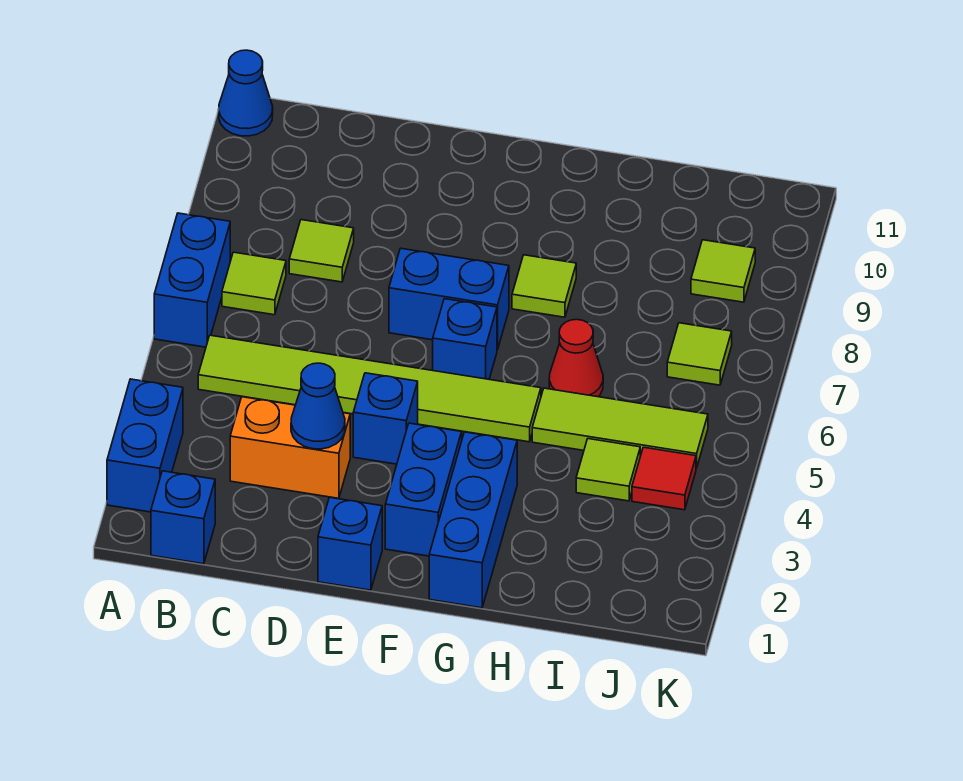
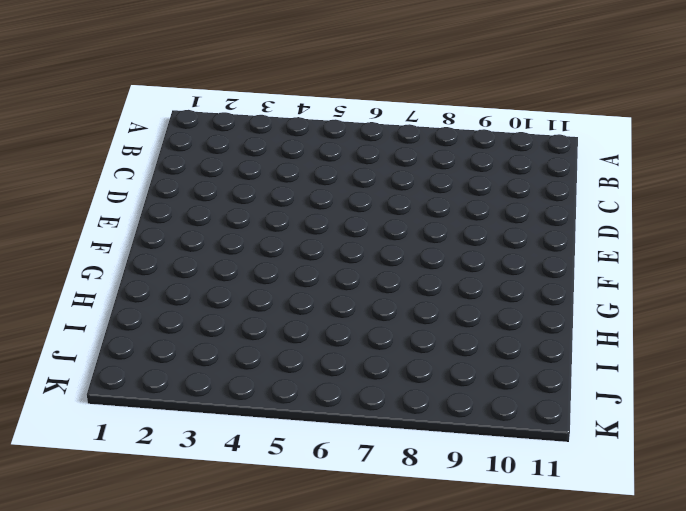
none -> blue 1x2 brick [107,379,183,512]
none -> blue 1x2 brick [154,213,230,347]
none -> blue 1x1 cone [219,50,273,136]

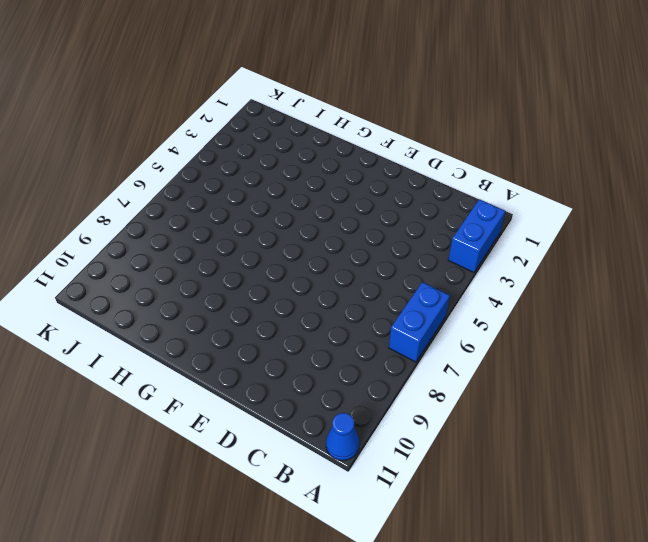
none -> blue 1x1 brick [151,471,215,564]
none -> lime 1x6 tile [198,335,541,442]
none -> lime 1x1 tile [222,252,286,315]

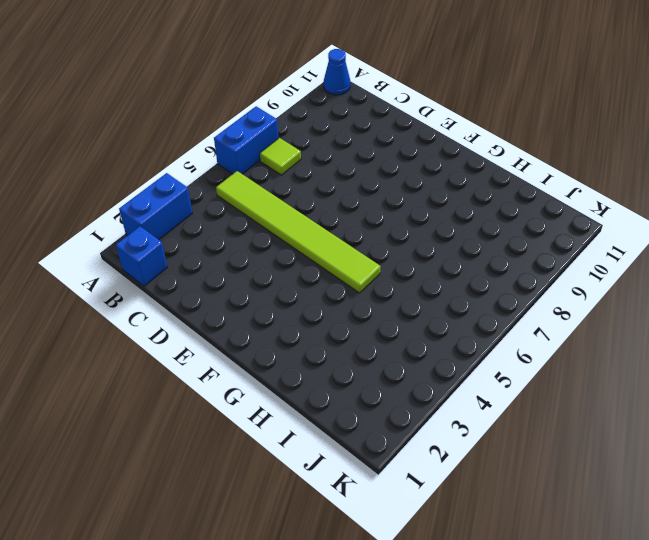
none -> orange 1x2 brick [230,397,350,498]
none -> lime 1x1 tile [289,220,354,282]
none -> blue 1x1 brick [318,497,382,590]

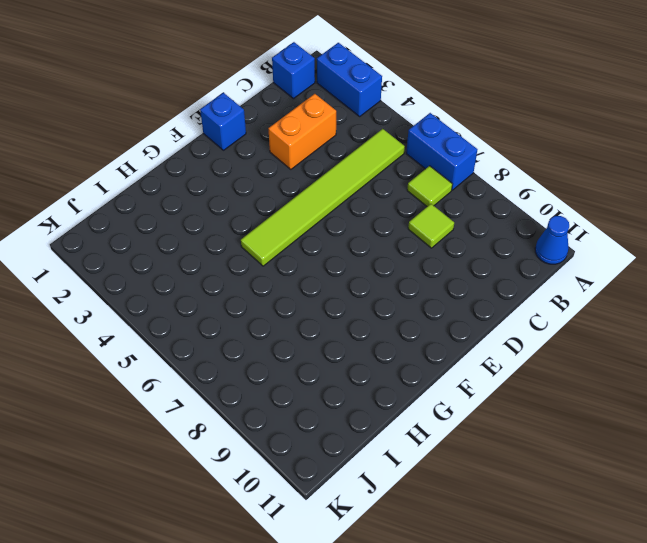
none -> blue 1x1 brick [353,373,418,464]
none -> blue 1x2 brick [389,248,509,350]
none -> blue 1x2 brick [385,423,462,556]

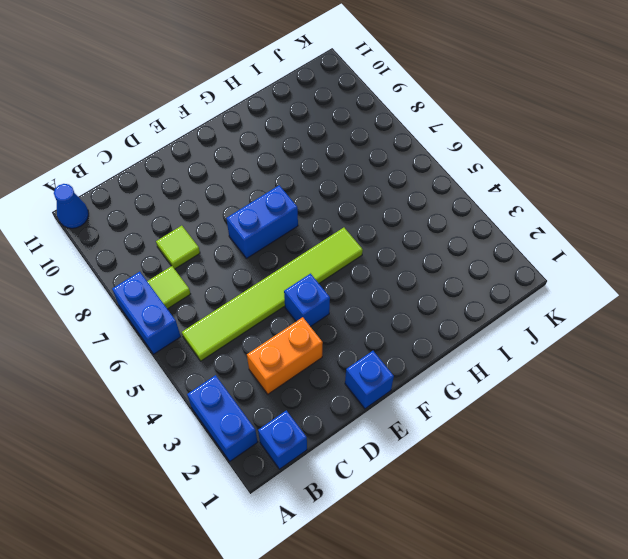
none -> blue 1x2 brick [385,423,462,556]
none -> blue 1x1 brick [433,299,497,379]
none -> blue 1x3 brick [429,432,517,608]

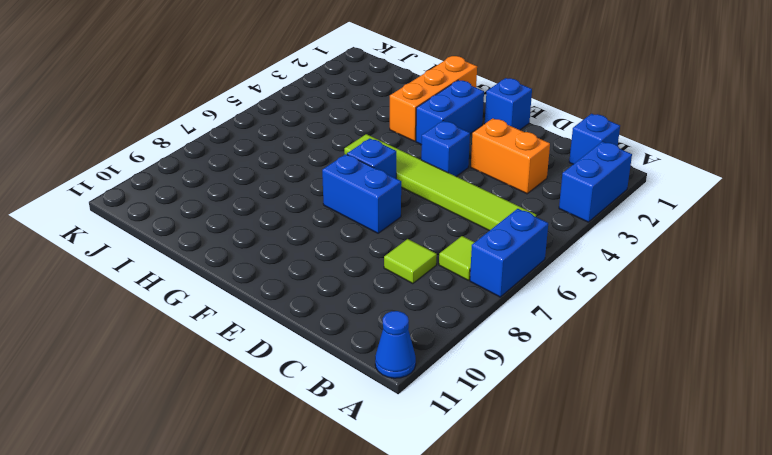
orange 1x3 brick [390,56,477,141] -> blue 1x3 brick [429,432,517,608]
none -> lime 1x1 tile [512,255,576,317]
none -> lime 1x3 tile [532,388,708,468]
none -> red 1x1 cone [549,319,603,397]

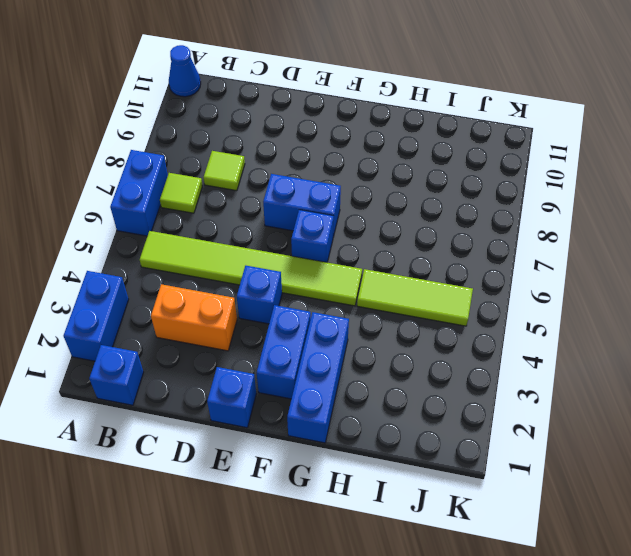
none -> lime 1x1 tile [512,255,576,317]
none -> red 1x1 cone [549,319,603,397]
none -> lime 1x1 tile [576,439,640,501]

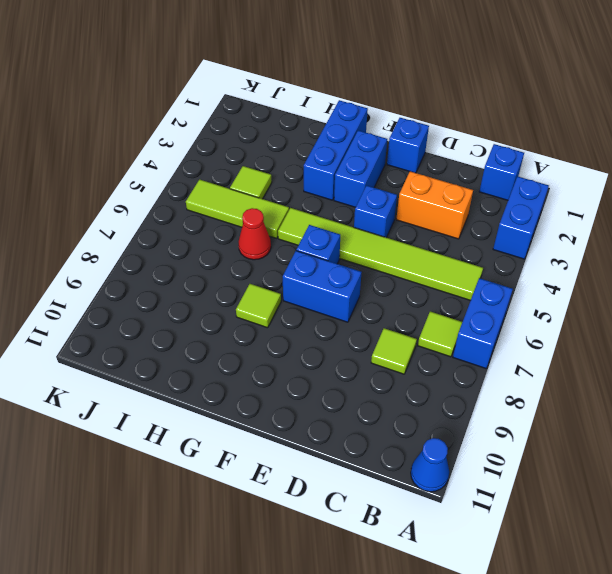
none -> red 1x1 tile [632,447,696,510]
none -> lime 1x1 tile [667,323,732,385]
none -> lime 1x1 tile [691,240,755,302]

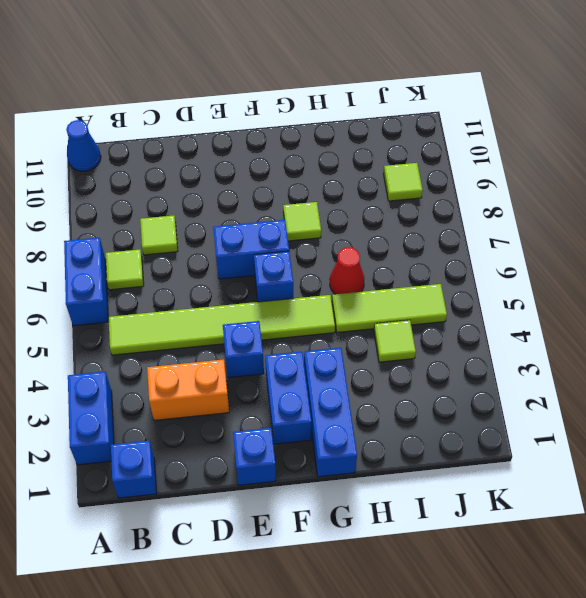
none -> red 1x1 tile [632,447,696,510]
none -> lime 1x1 tile [667,323,732,385]
none -> blue 1x1 cone [291,363,345,449]

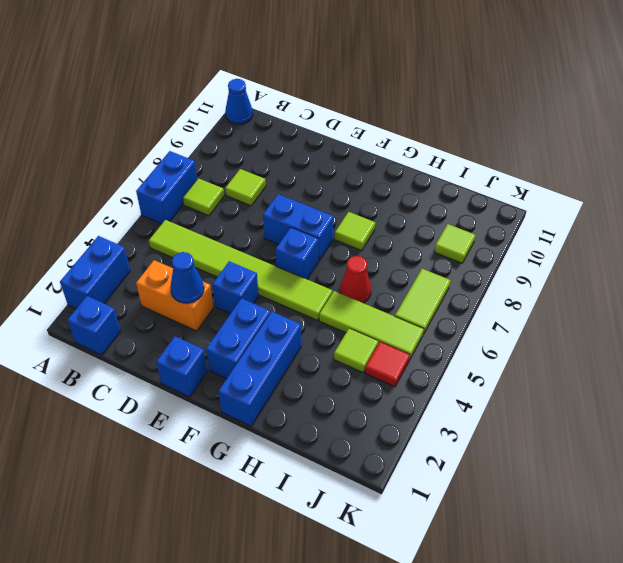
lime 1x2 tile [395,269,451,335] -> lime 1x1 tile [667,323,732,385]

